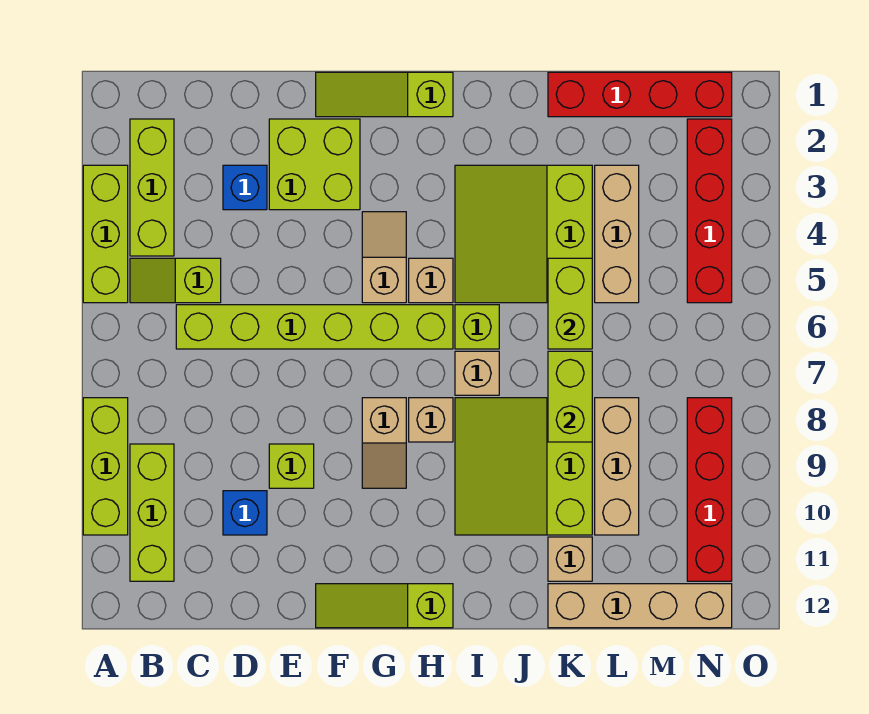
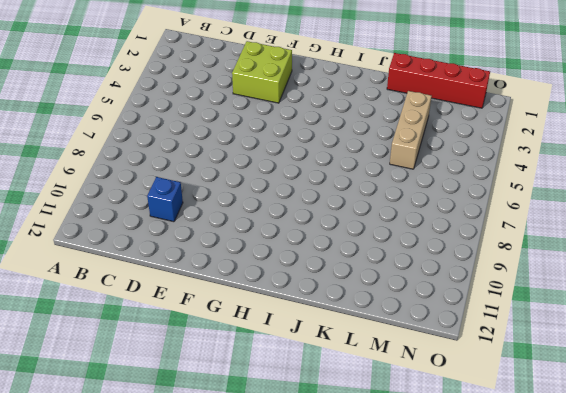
none -> lime 1x3 brick [83,165,128,303]
none -> lime 1x3 brick [83,398,128,535]
none -> lime 1x3 brick [130,119,174,256]

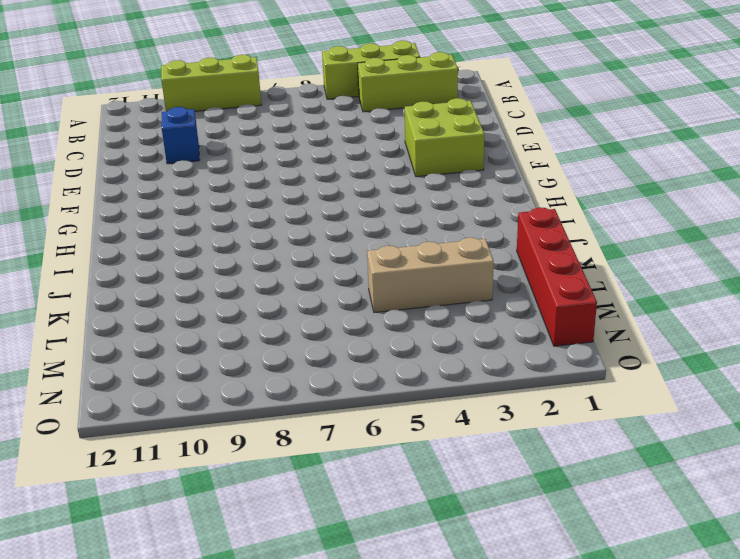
none -> lime 1x2 slope [130,258,221,303]
none -> lime 1x3 brick [130,444,174,581]
none -> lime 1x6 brick [176,305,453,349]

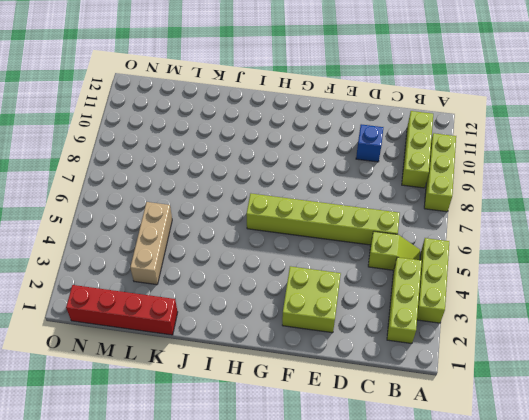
none -> blue 1x1 brick [223,165,267,210]
none -> lime 1x1 brick [269,444,314,488]
none -> lime 1x3 slope [316,72,453,117]

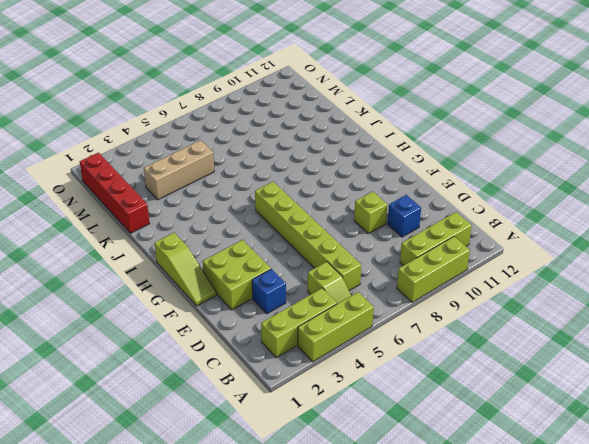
none -> lime 1x3 slope [316,584,453,628]
none -> tan 1x2 slope [362,212,406,303]
none -> tan 1x2 slope [362,398,406,488]

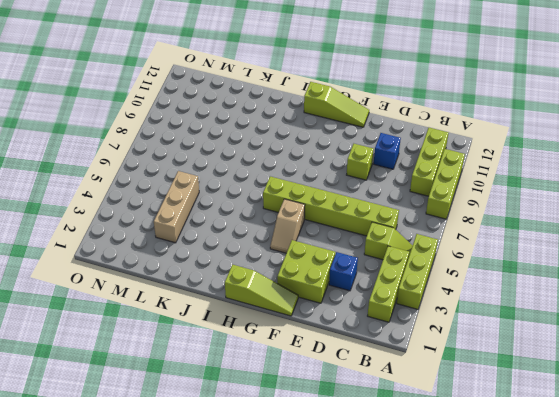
none -> tan 1x2 slope [362,398,406,488]
none -> tan 1x1 brick [409,258,453,303]
none -> tan 1x1 brick [409,398,453,442]

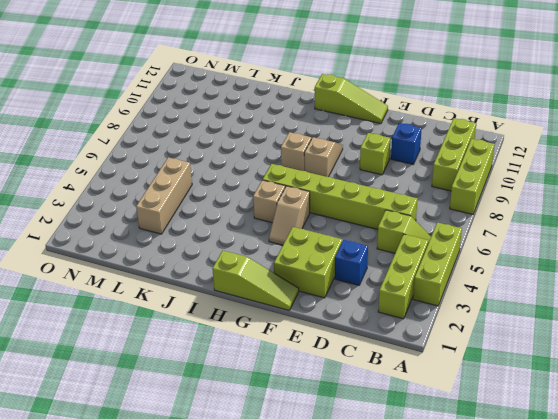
none -> lime 3x3 slope [455,165,592,303]
none -> lime 1x1 brick [455,305,499,349]
none -> tan 1x1 brick [455,351,499,395]

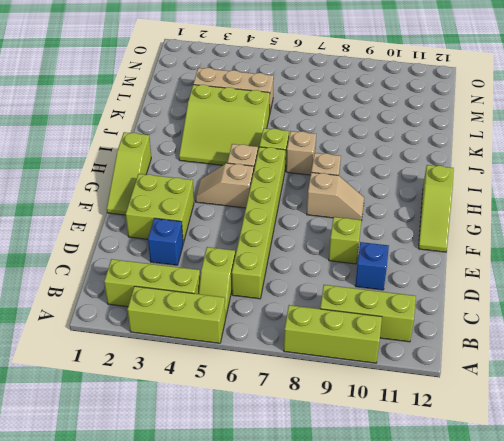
none -> lime 3x3 slope [455,398,592,535]
none -> red 1x4 brick [548,72,732,117]
none -> tan 1x1 brick [548,537,592,581]

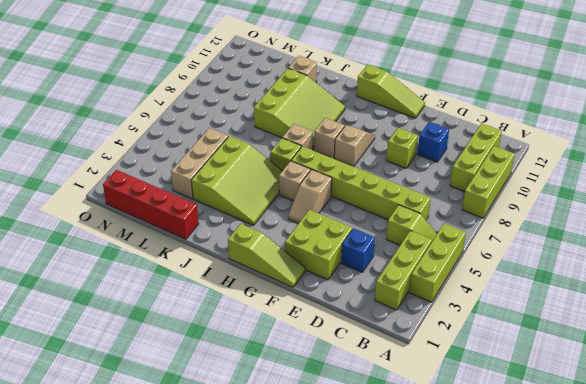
none -> tan 1x4 brick [548,584,732,628]
none -> tan 1x3 brick [595,398,639,535]
none -> red 1x4 brick [687,119,732,303]

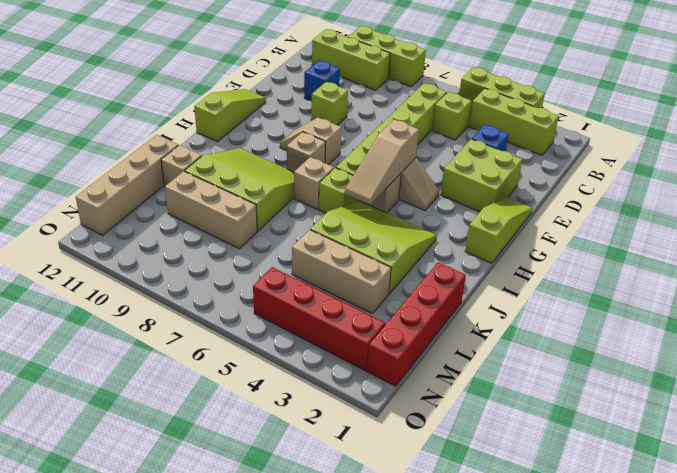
tan 1x3 slope [345,119,419,205] -> none
none -> red 1x4 brick [687,398,732,581]
none -> lime 1x2 brick [548,258,592,349]
none -> lime 1x2 brick [548,351,592,442]

